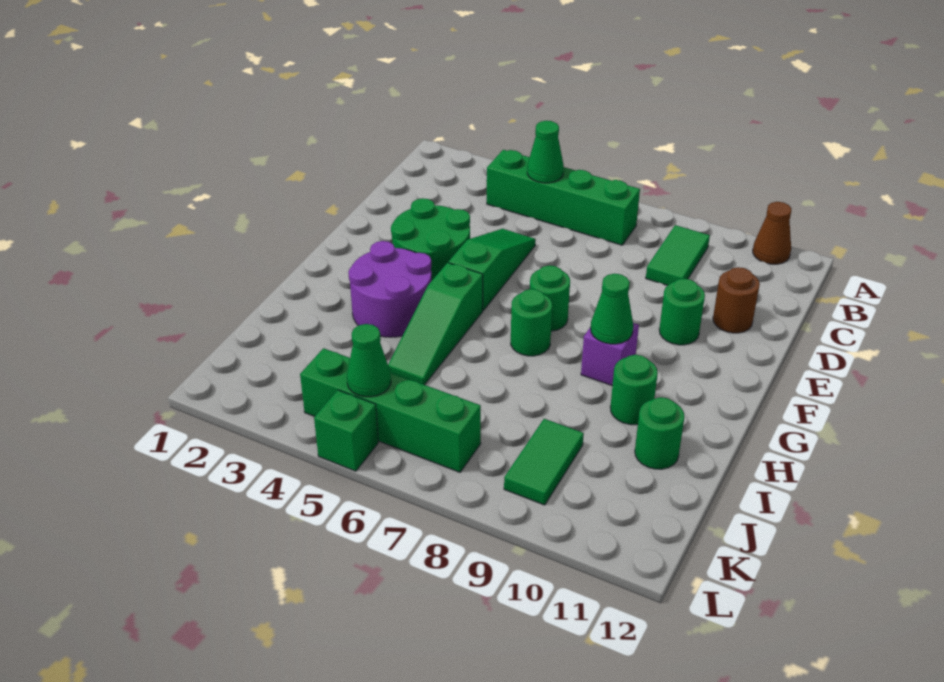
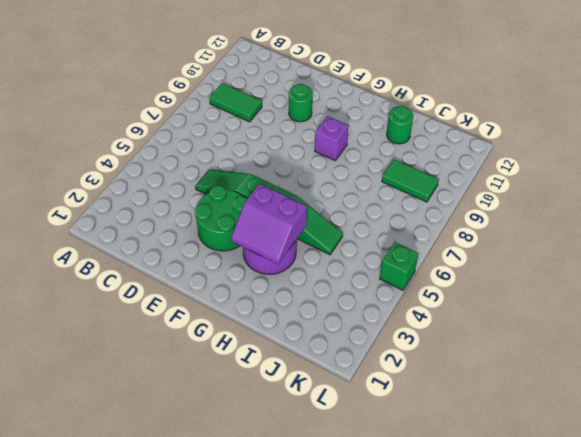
purple 2x2 slope [231,184,307,264] -> none
none -> brown 1x1 cone [753,202,791,264]
none -> green 1x4 brick [487,150,640,245]
none -> brown 1x1 round brick [713,267,760,333]

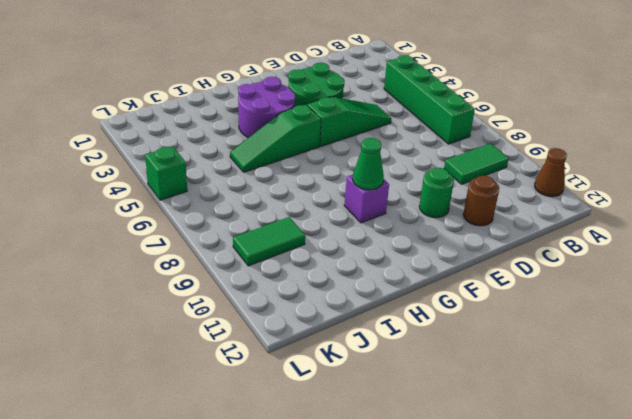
none -> green 1x1 round brick [530,265,570,331]
none -> green 1x1 round brick [511,289,552,356]
none -> green 1x1 round brick [610,355,658,425]

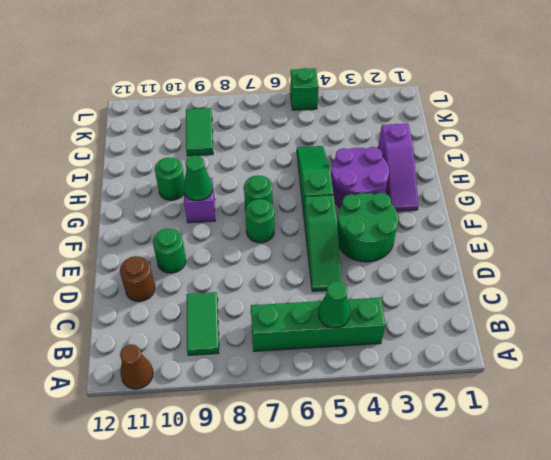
purple 1x3 slope [378,124,418,211] -> none
none -> green 1x1 round brick [635,397,684,469]
none -> green 1x4 brick [300,348,481,472]
none -> green 1x1 cone [347,324,391,397]

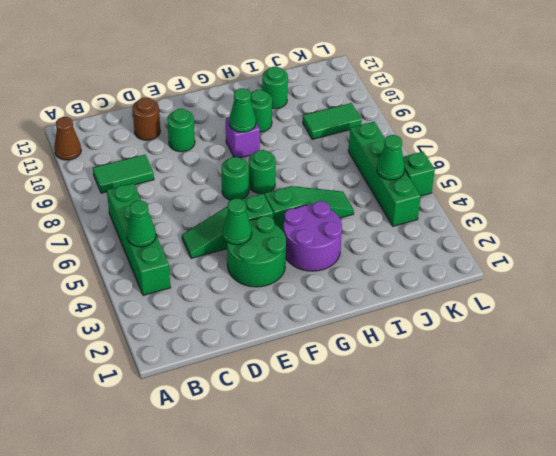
green 1x1 cone [223,198,252,245] -> none

